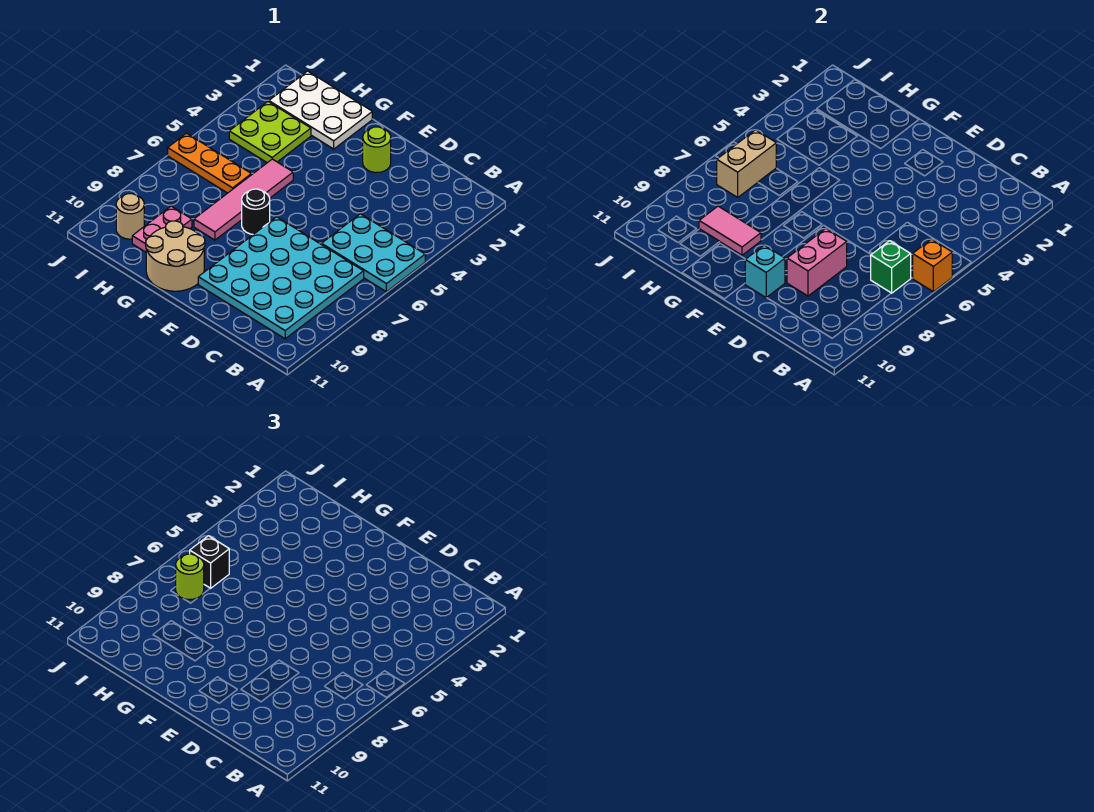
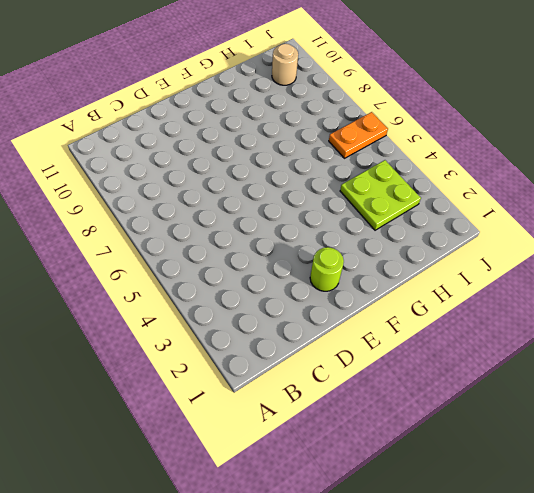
orange 1x2 plate [329,112,388,158] -> orange 1x3 plate [168,133,251,193]
none -> cyan 2x3 plate [322,214,425,292]
none -> cyan 4x4 plate [198,217,364,339]
none -> black 1x1 round brick [242,189,270,234]

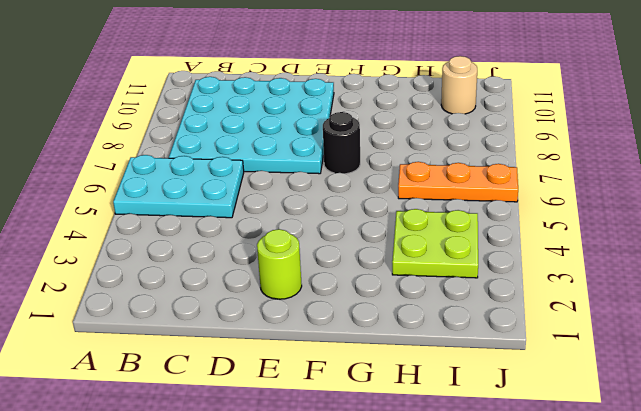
none -> tan 2x2 round brick [146,221,205,291]
none -> white 2x3 plate [269,71,372,149]
none -> pink 1x4 tile [194,159,293,240]

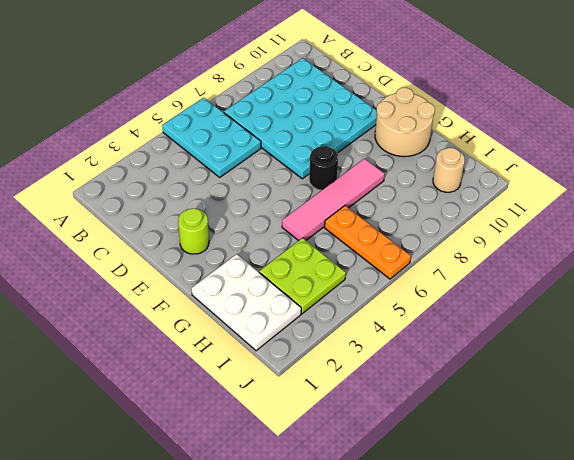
none -> pink 1x2 plate [132,206,192,252]
none -> orange 1x1 brick [913,239,952,292]
none -> green 1x1 brick [871,241,911,293]

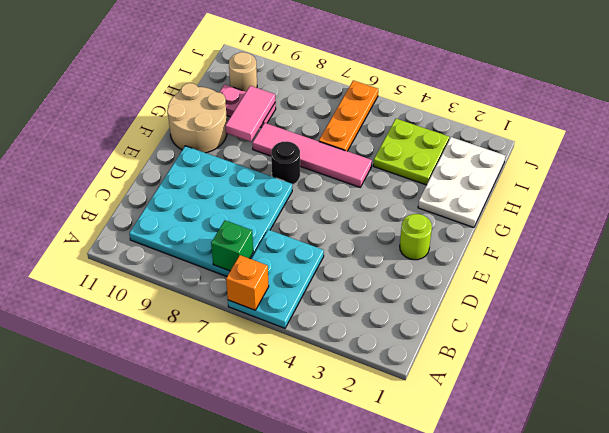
none -> pink 1x2 brick [787,229,847,296]
none -> cyan 1x1 brick [745,245,785,298]
none -> tan 1x2 brick [717,130,776,197]

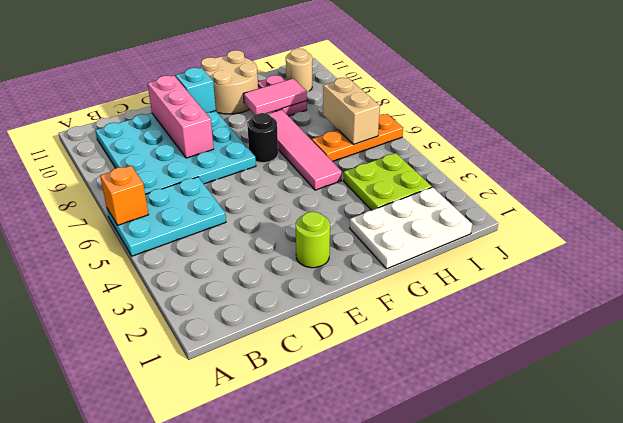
pink 1x3 brick [148,75,214,158] -> pink 1x2 brick [787,229,847,296]
none -> green 1x1 brick [871,241,911,293]
none -> black 1x1 brick [190,536,229,588]
none -> lime 1x1 round brick [176,554,204,599]

